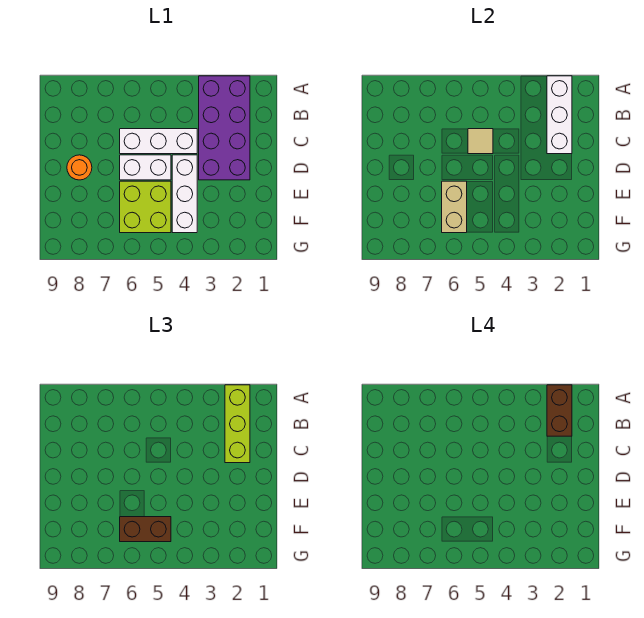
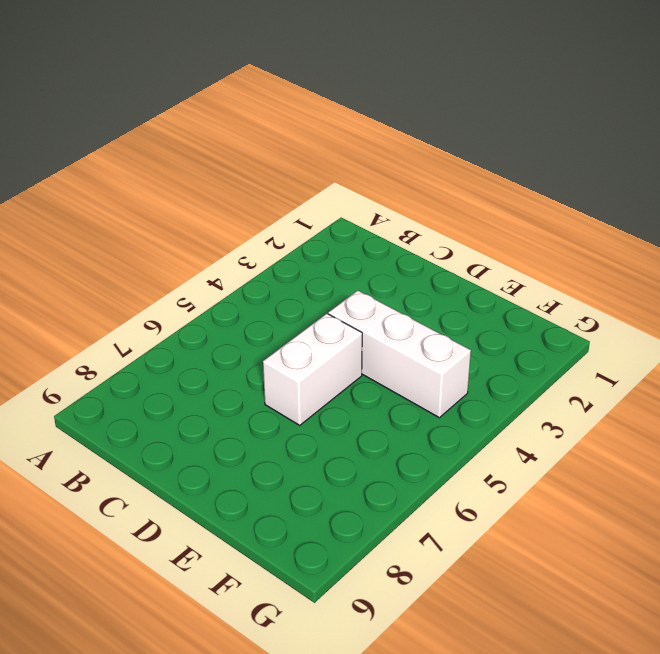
none -> purple 2x4 brick [199,76,250,180]
none -> white 1x3 brick [120,129,197,154]
none -> orange 1x1 round brick [67,155,92,180]

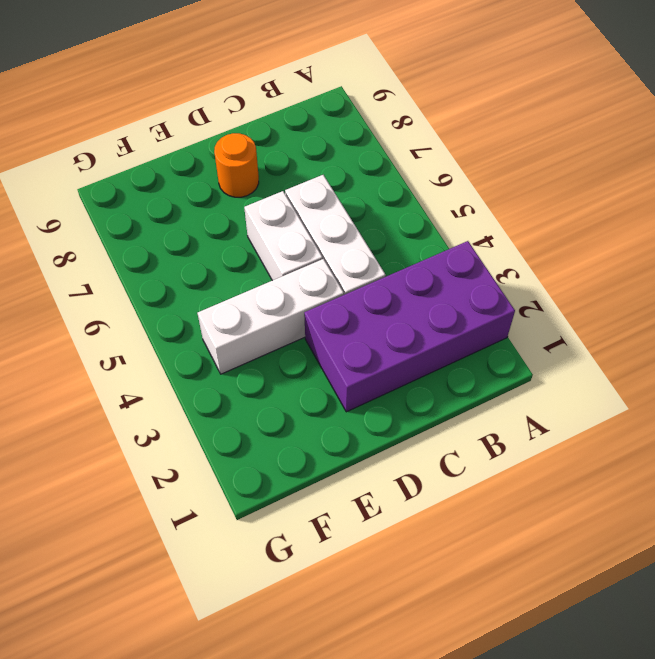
none -> lime 2x2 brick [120,181,171,233]
none -> white 1x3 brick [547,76,572,154]
none -> tan 1x1 tile [468,129,493,154]

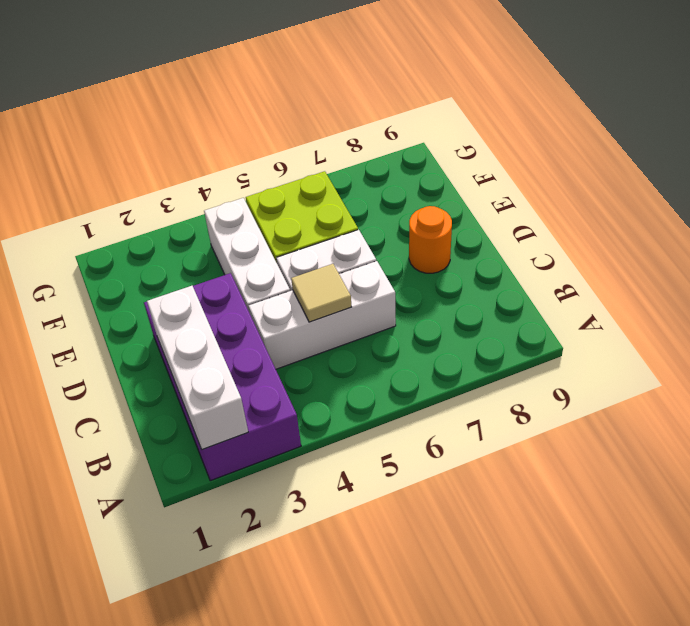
none -> tan 1x2 brick [442,181,467,233]
none -> lime 1x3 brick [225,385,250,463]
none -> brown 1x2 brick [120,517,171,542]

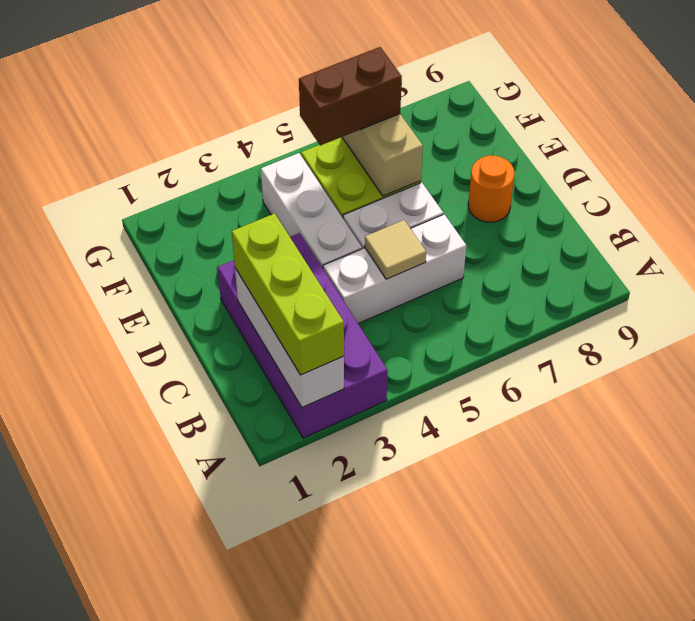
none -> brown 1x2 brick [547,385,572,436]

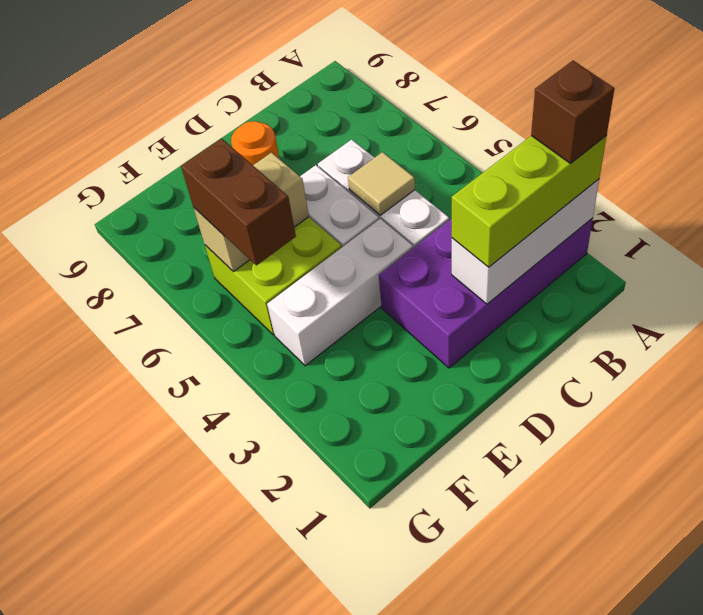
brown 1x1 brick [531,61,615,163] -> brown 1x2 brick [547,385,572,436]

